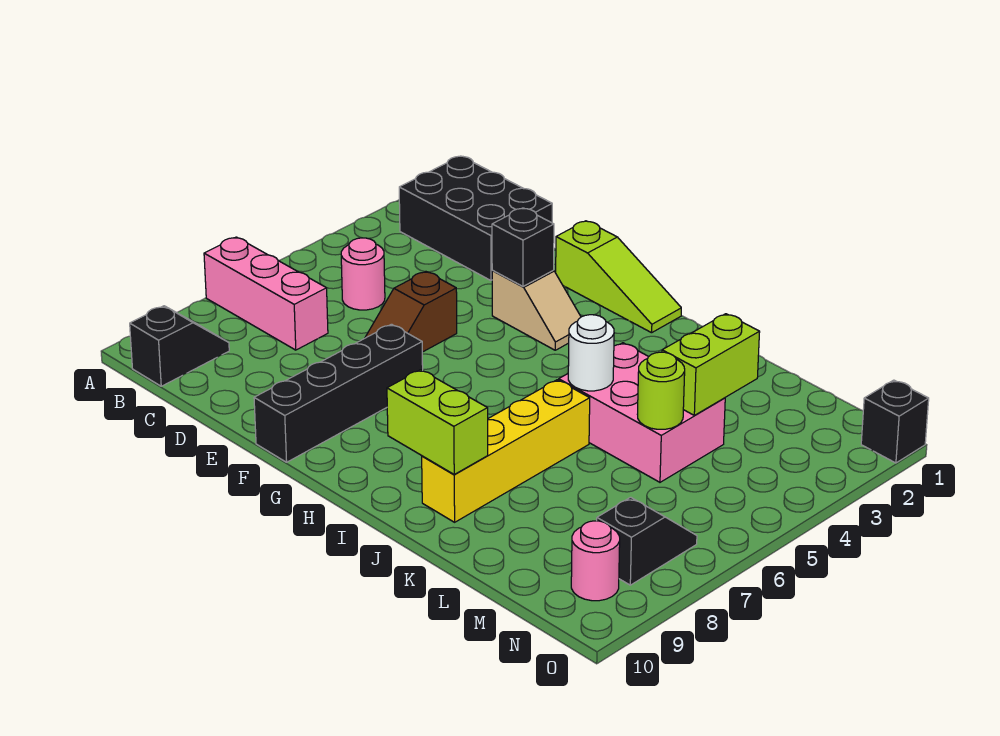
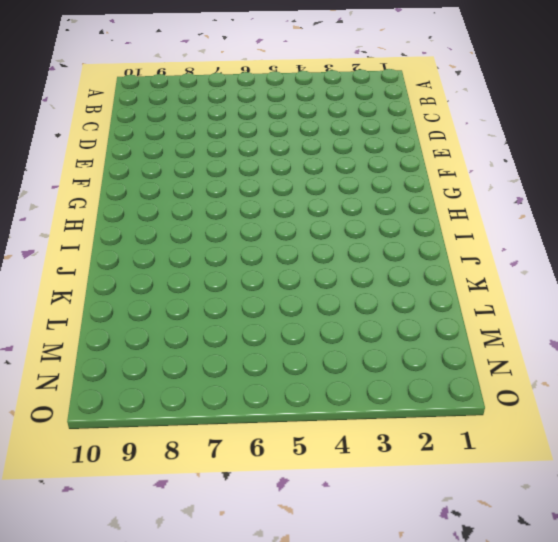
none -> pink 1x3 brick [204,237,328,350]
none -> black 2x3 brick [399,156,552,280]
none -> black 1x2 slope [130,306,229,386]

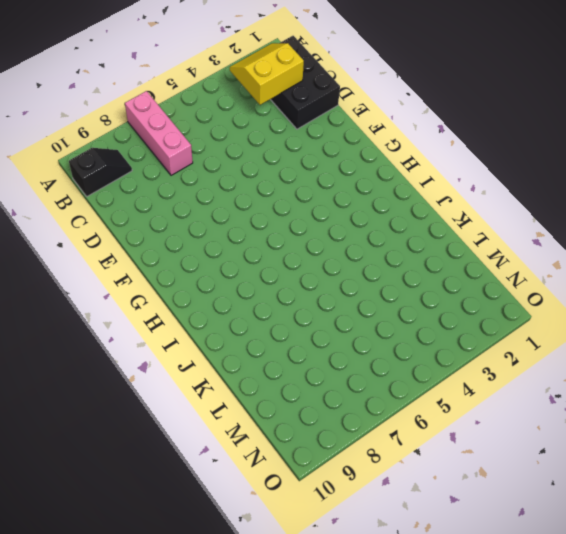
yellow 2x2 slope [230,43,304,105] -> none
none -> pink 1x1 round brick [341,238,385,310]
none -> brown 1x2 slope [365,272,457,352]
none -> lime 1x3 slope [556,221,681,333]

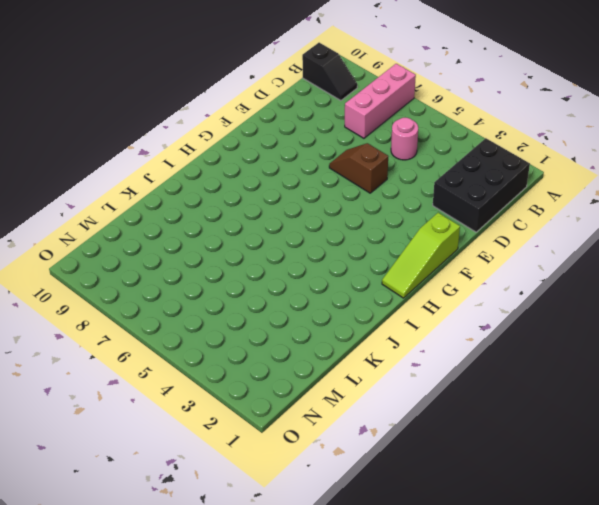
none -> tan 1x2 slope [492,270,581,350]
none -> black 1x4 brick [254,324,423,462]
none -> pink 2x3 brick [559,343,725,482]

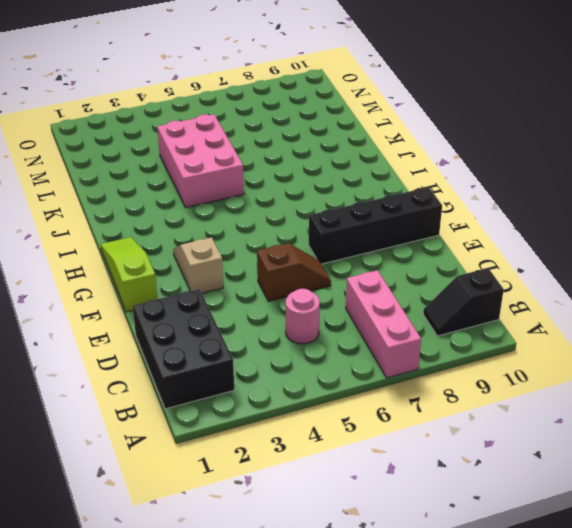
none -> yellow 1x4 brick [422,380,590,522]
none -> black 1x2 slope [597,497,697,585]
none -> pink 1x1 round brick [571,521,620,601]

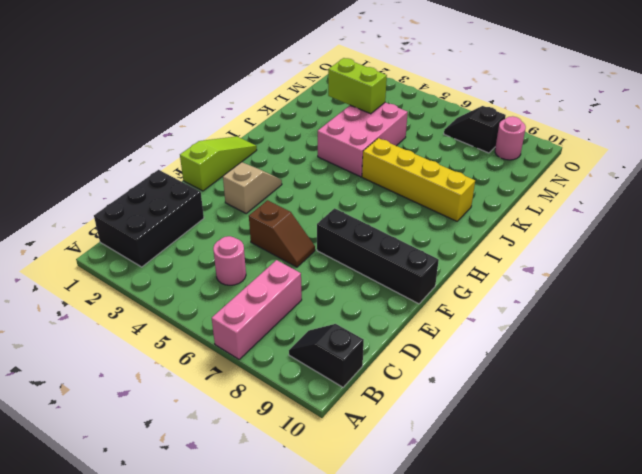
none -> black 1x1 brick [861,380,929,463]
none -> black 1x1 brick [492,208,554,286]
none -> lime 1x2 brick [387,370,488,474]

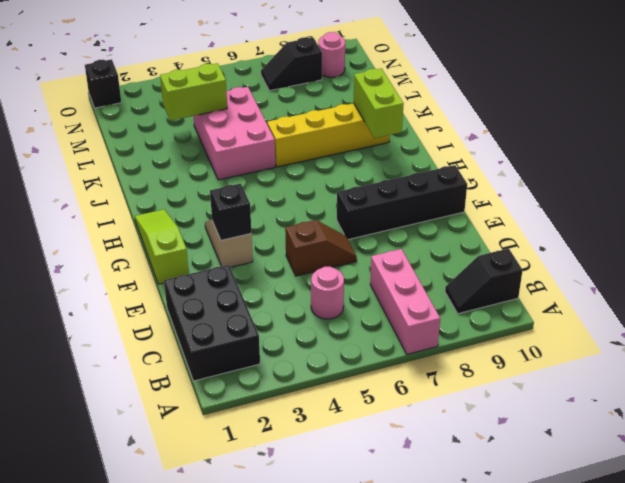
none -> white 1x1 round brick [568,315,614,391]
none -> lime 1x1 round brick [637,352,685,429]

